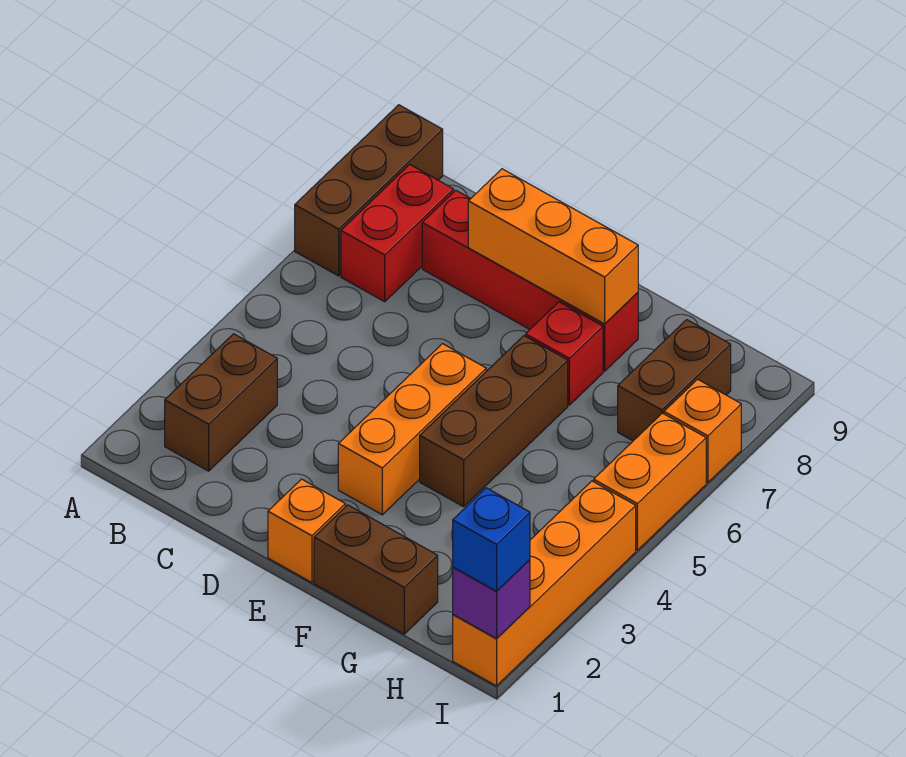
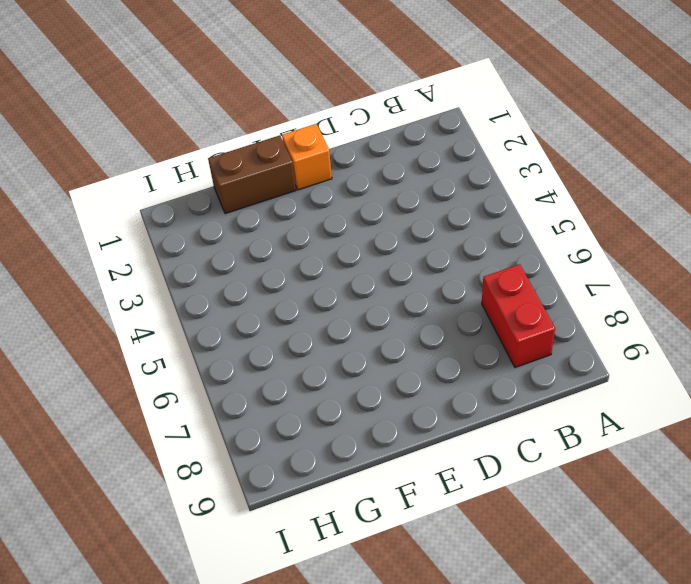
none -> brown 1x3 brick [295,105,443,276]
none -> brown 1x2 brick [165,334,277,471]
none -> red 1x4 brick [422,190,638,371]

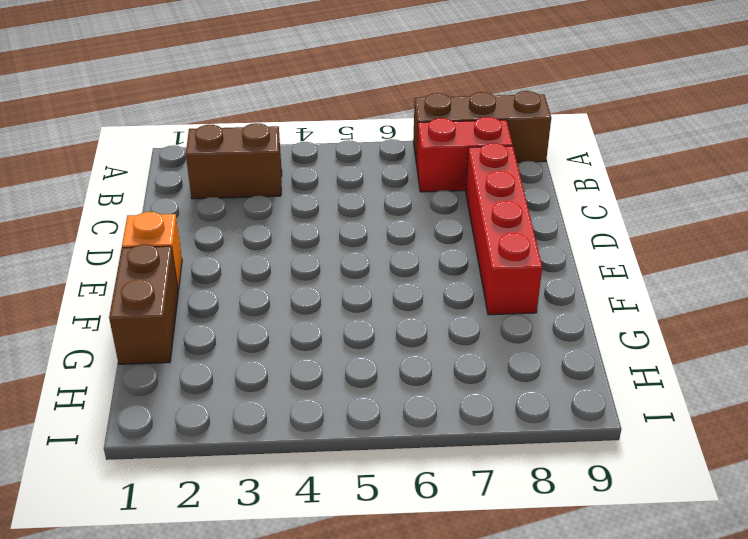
none -> orange 1x3 brick [338,344,486,515]
none -> brown 1x3 brick [420,336,568,507]
none -> red 1x1 brick [526,302,603,405]

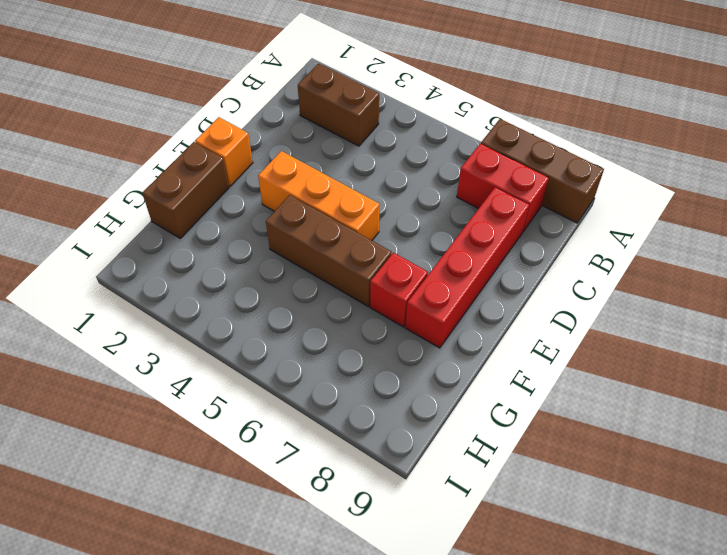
none -> brown 1x2 brick [618,320,731,441]
none -> orange 1x4 brick [453,481,636,686]
none -> orange 1x2 brick [594,413,706,550]

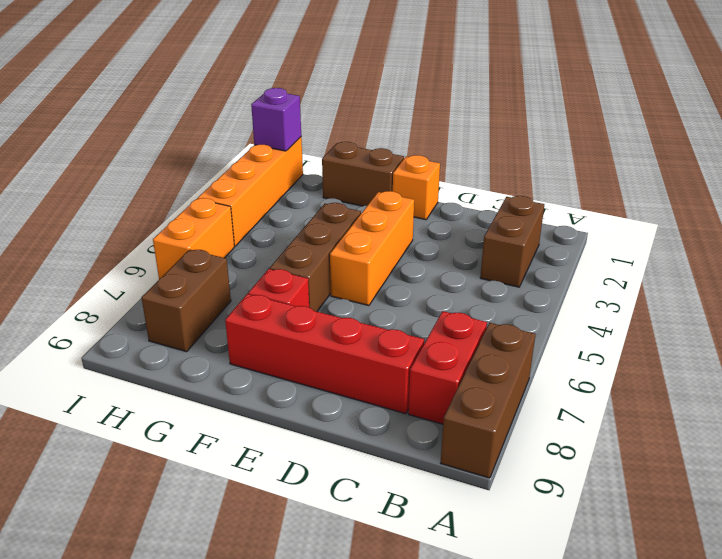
none -> orange 1x1 brick [664,379,741,483]
none -> orange 1x3 brick [468,169,638,324]
none -> blue 1x1 brick [453,488,530,591]

